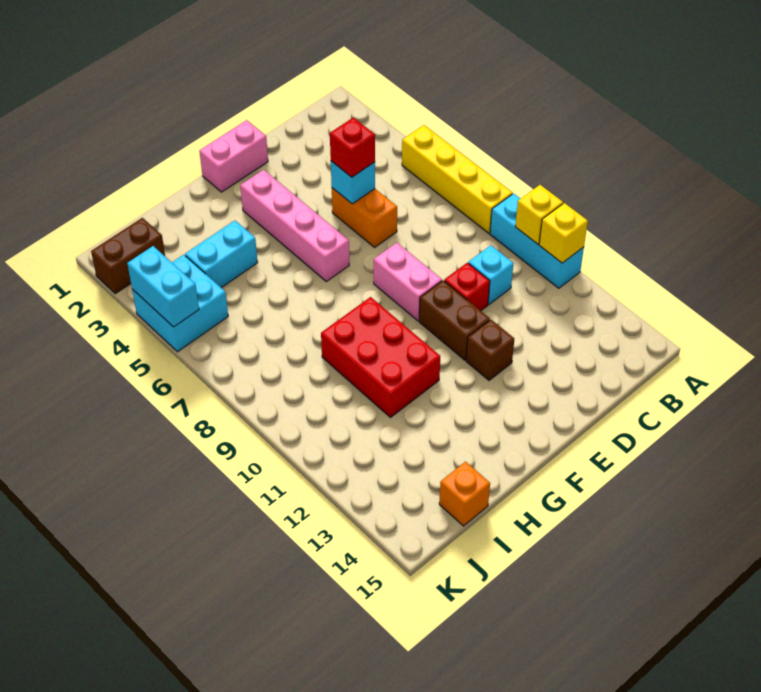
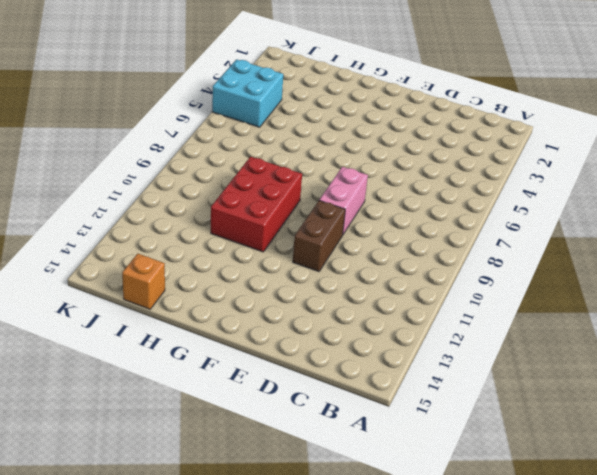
none -> yellow 1x4 brick [402,125,513,233]
none -> cyan 1x3 brick [490,193,584,288]
none -> cyan 1x1 brick [468,245,513,304]

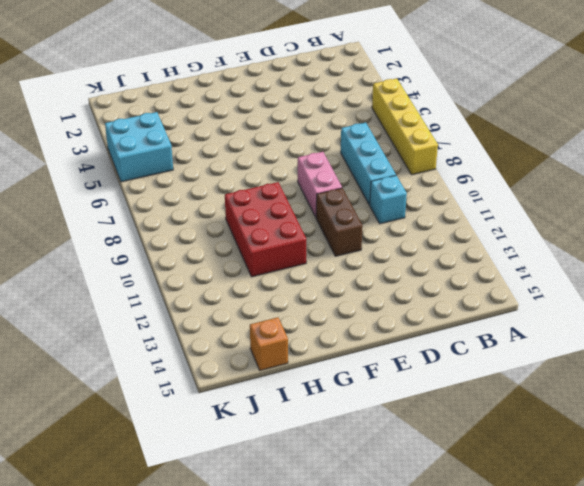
cyan 1x3 brick [341,123,396,205] -> cyan 1x3 brick moved to [490,193,584,288]
none -> orange 1x2 brick [332,188,397,247]
none -> red 1x1 brick [444,263,490,311]
none -> pink 1x2 brick [199,120,268,192]

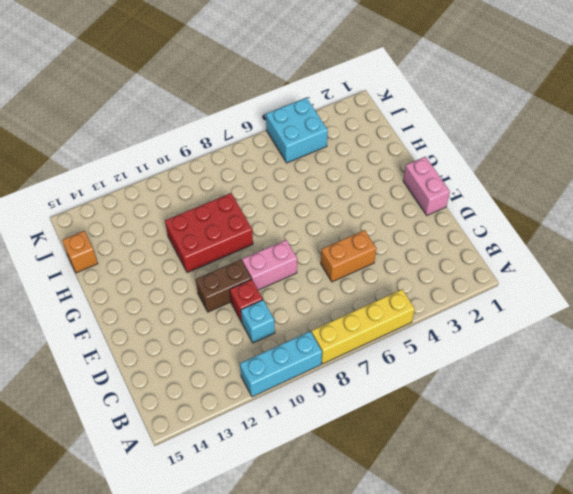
none -> brown 1x1 brick [466,320,514,380]
none -> pink 1x4 brick [240,170,349,282]
none -> cyan 1x2 brick [185,221,258,288]

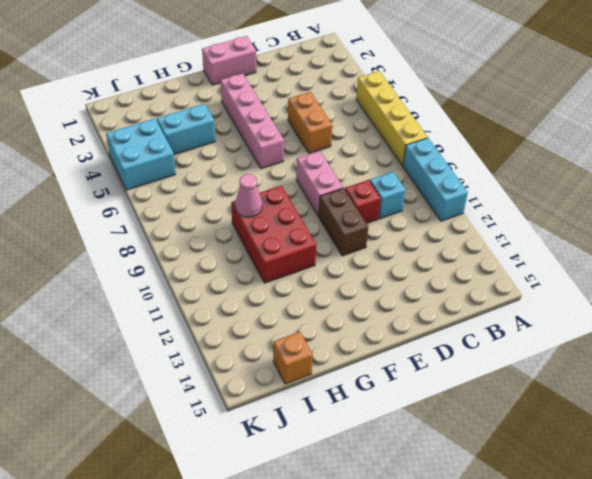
pink 1x1 cone [235,174,262,217] -> none
none -> brown 1x1 brick [466,320,514,380]
none -> brown 1x2 brick [91,218,165,294]
none -> yellow 1x1 brick [515,185,563,244]

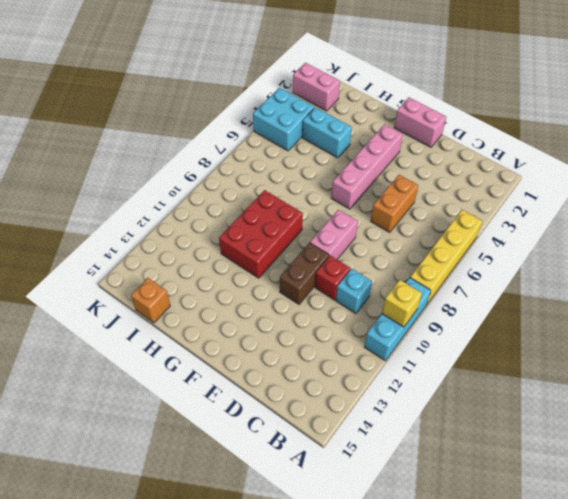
pink 1x2 brick [293,63,340,111] -> brown 1x2 brick [91,218,165,294]
none -> brown 1x1 brick [466,320,514,380]
none -> yellow 1x1 brick [539,203,588,263]
none -> cyan 1x1 brick [331,161,375,204]

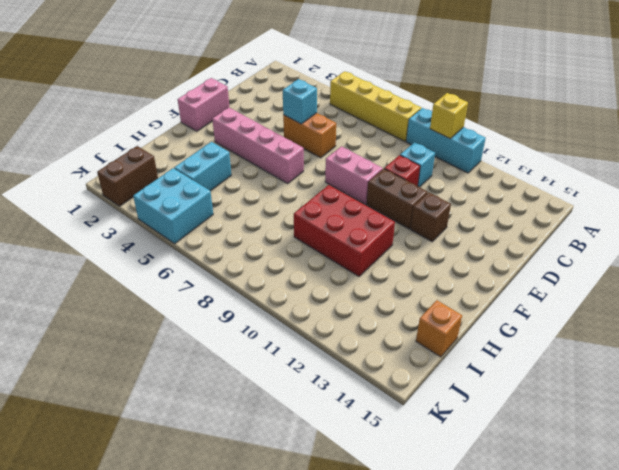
none -> yellow 1x1 brick [539,203,588,263]
none -> cyan 1x2 brick [127,246,199,327]
none -> red 1x1 brick [330,117,375,177]

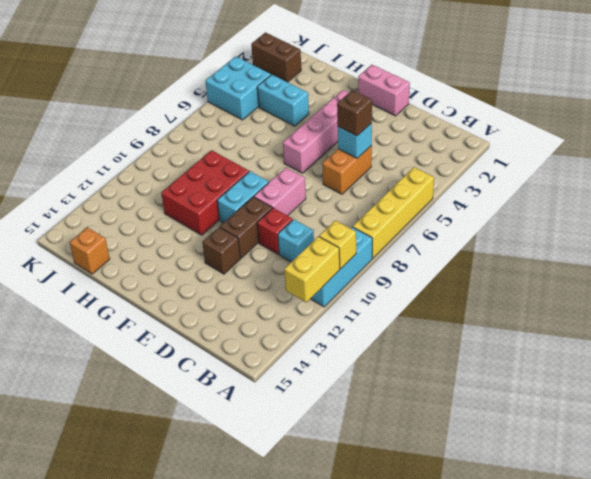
yellow 1x2 brick [284,236,340,302] -> yellow 1x1 brick [539,203,588,263]
brown 1x1 brick [337,90,372,136] -> red 1x1 brick [330,117,375,177]
cyan 1x2 brick [217,171,269,223] -> cyan 1x2 brick moved to [127,246,199,327]

